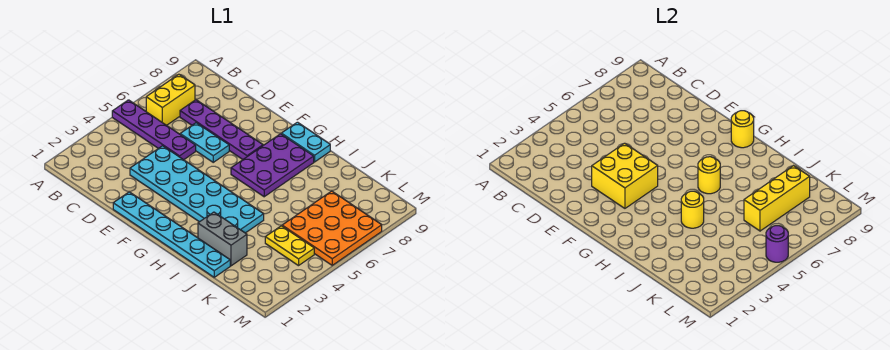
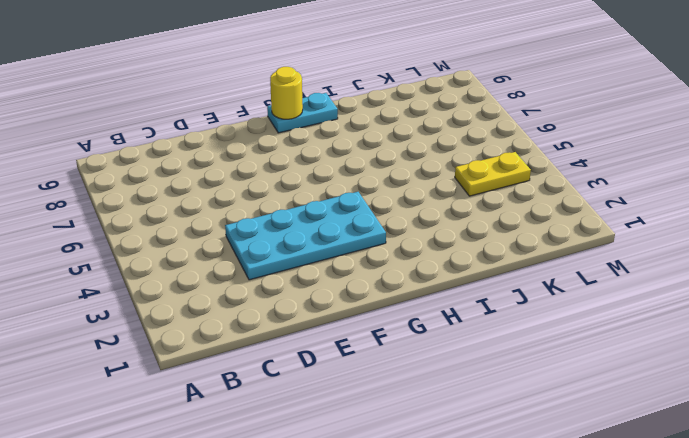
cyan 2x4 plate [225,192,386,280] -> cyan 2x6 plate [130,146,264,233]
none -> purple 1x4 plate [112,100,196,160]
none -> yellow 1x2 brick [146,74,195,125]
none -> purple 1x4 plate [180,100,263,159]

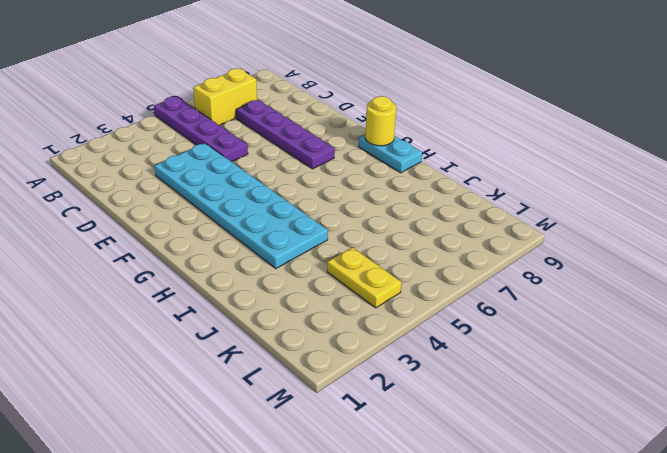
none -> cyan 1x2 plate [180,123,229,162]
none -> cyan 1x6 plate [113,192,230,277]
none -> purple 2x3 plate [231,134,314,197]

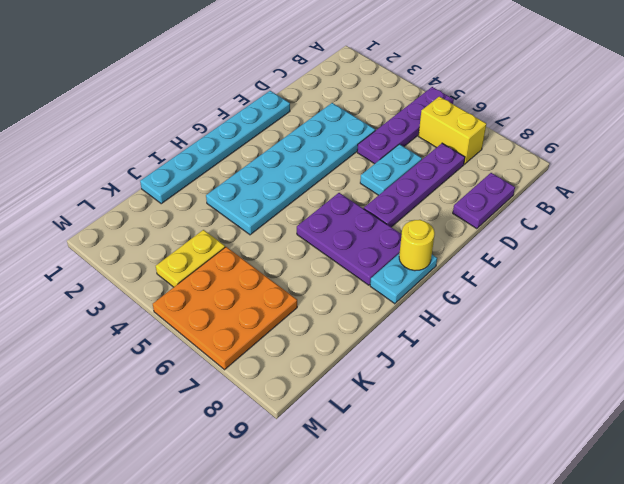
purple 1x2 plate [453,173,515,229] -> none
none -> grey 1x2 brick [198,212,247,266]
none -> yellow 2x2 brick [592,143,658,208]
none -> yellow 1x1 round brick [698,157,720,194]

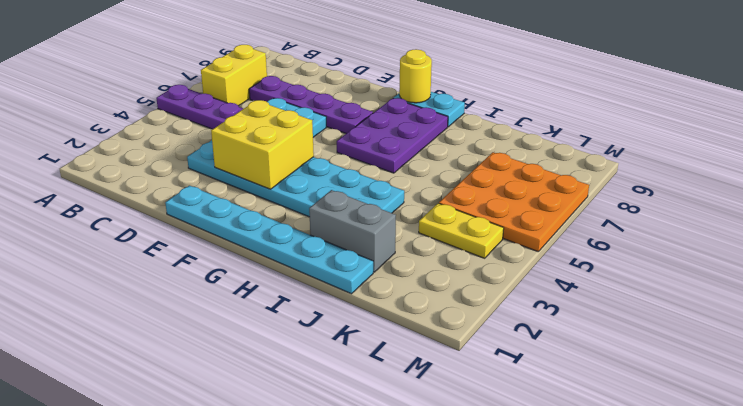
none -> yellow 1x1 round brick [698,157,720,194]
none -> yellow 1x1 round brick [681,191,704,228]
none -> yellow 1x3 brick [744,166,810,231]

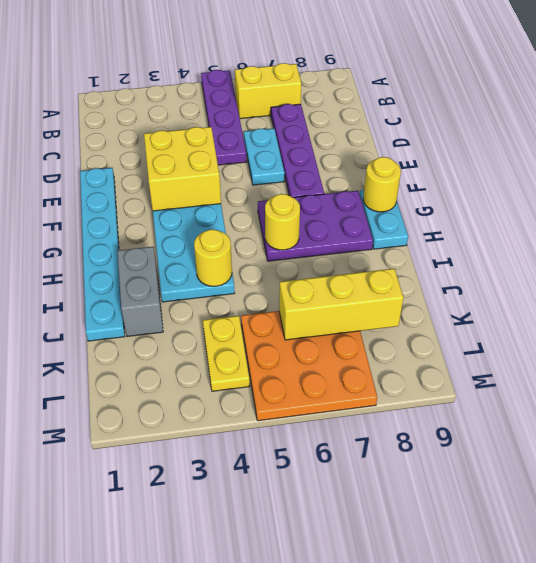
none -> purple 1x1 round brick [766,226,788,262]

